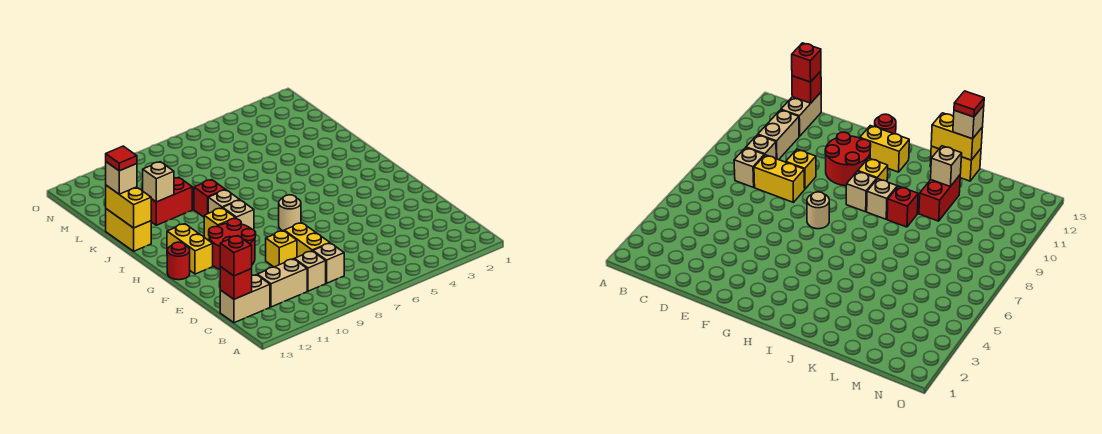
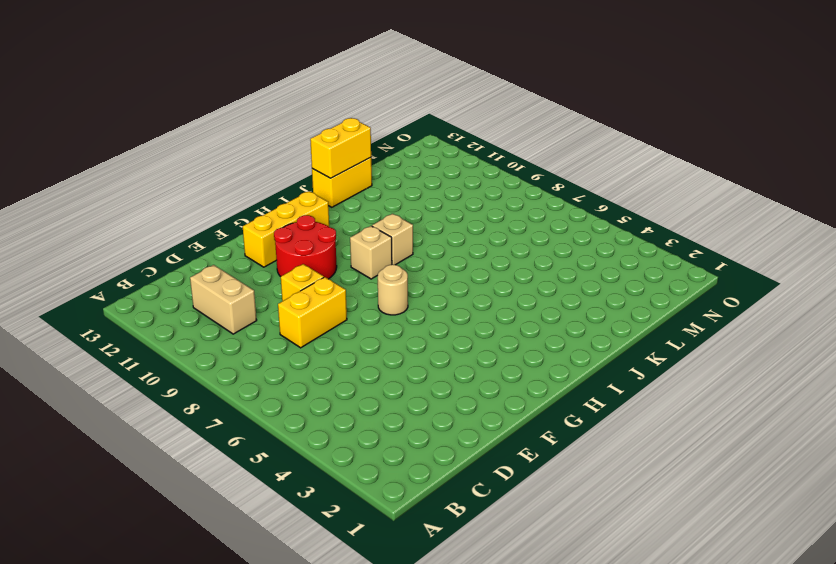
yellow 1x3 brick [243,191,329,267] -> yellow 1x2 brick [167,224,213,274]
none -> tan 1x1 brick [313,243,344,283]
none -> tan 1x1 brick [295,251,326,291]
none -> tan 1x2 brick [220,275,270,323]

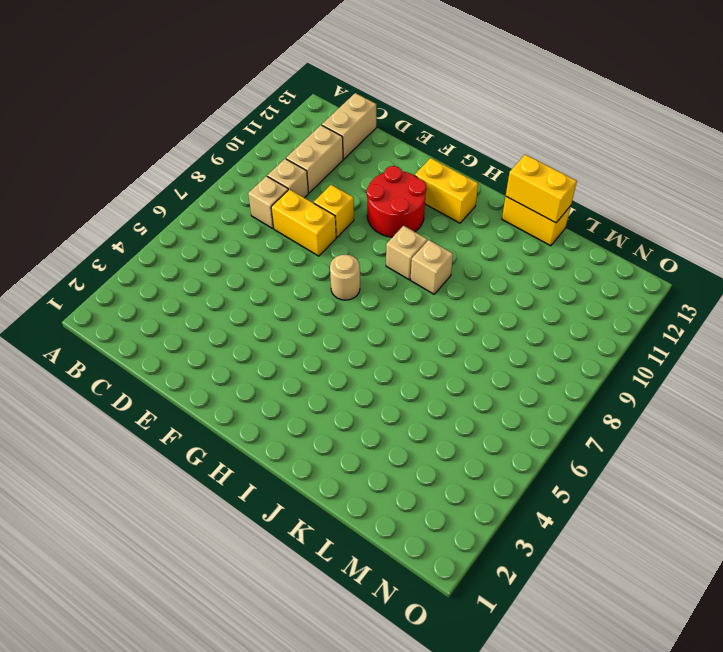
none -> red 1x1 round brick [167,242,190,280]
none -> yellow 1x1 brick [204,208,236,240]
none -> red 1x1 brick [194,180,225,217]

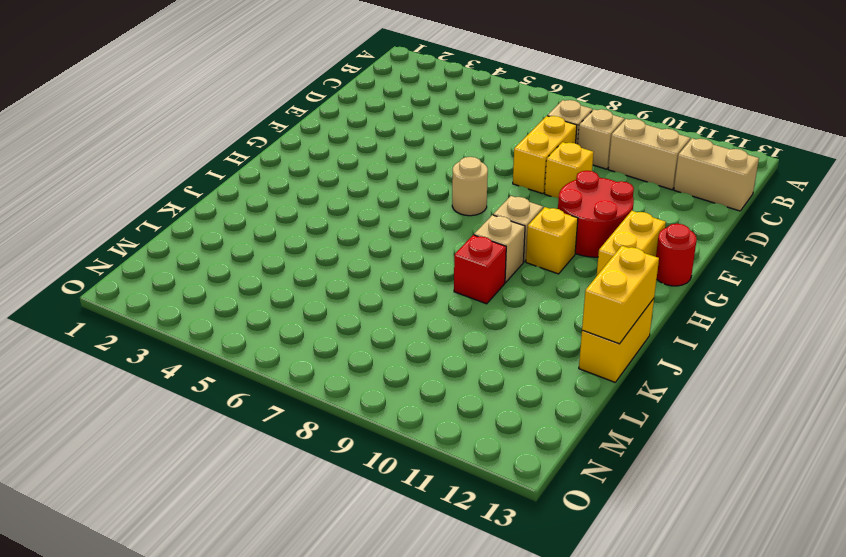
none -> red 1x2 brick [151,177,192,225]
none -> red 1x1 brick [220,267,252,299]
none -> tan 1x1 brick [143,162,174,202]

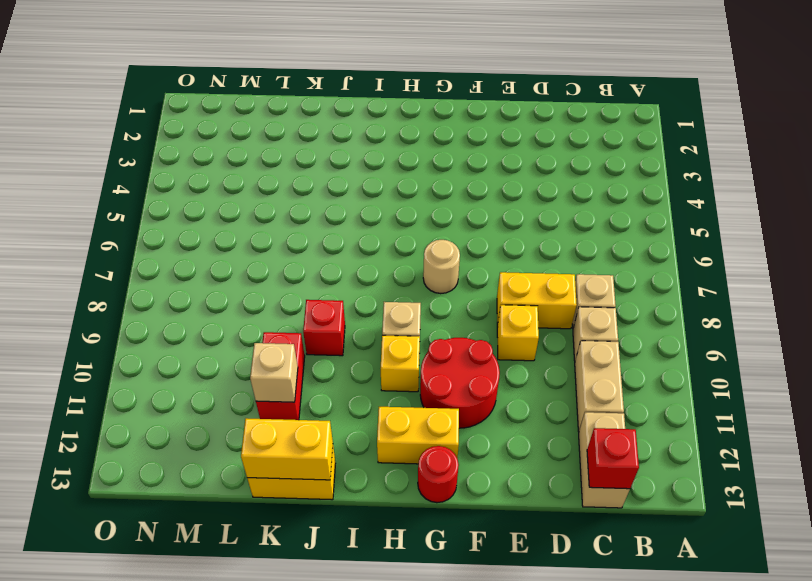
none -> tan 1x1 brick [208,190,239,213]
none -> red 1x1 brick [220,236,252,276]
none -> tan 1x1 brick [106,162,137,194]

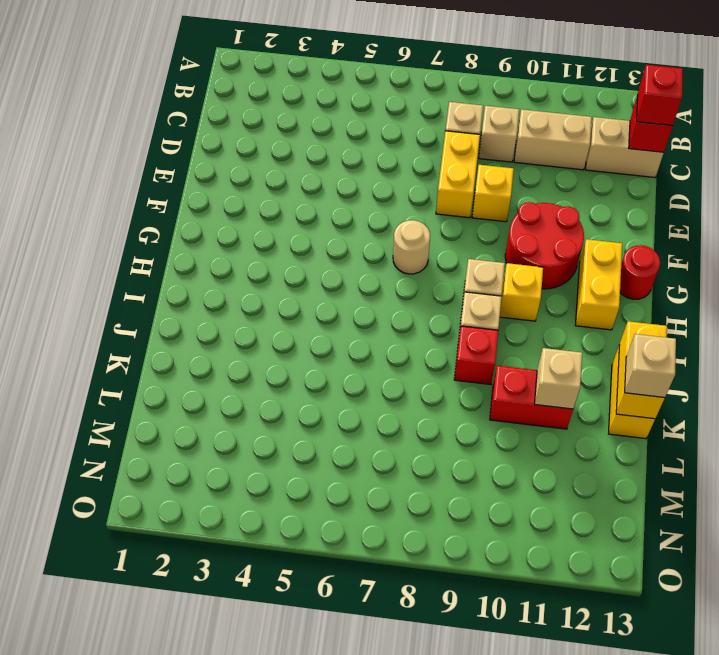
none -> red 1x1 tile [106,146,137,171]

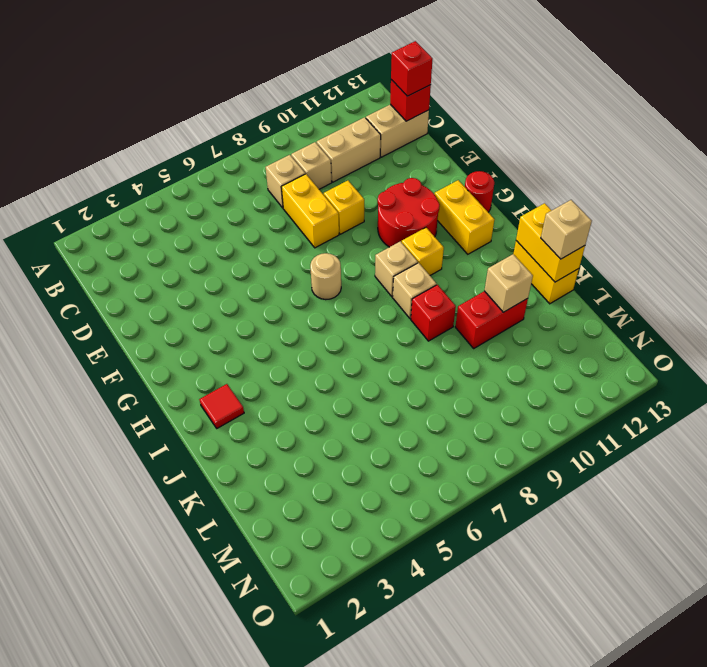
red 1x1 tile [199,384,244,428] -> red 1x1 tile moved to [106,146,137,171]

